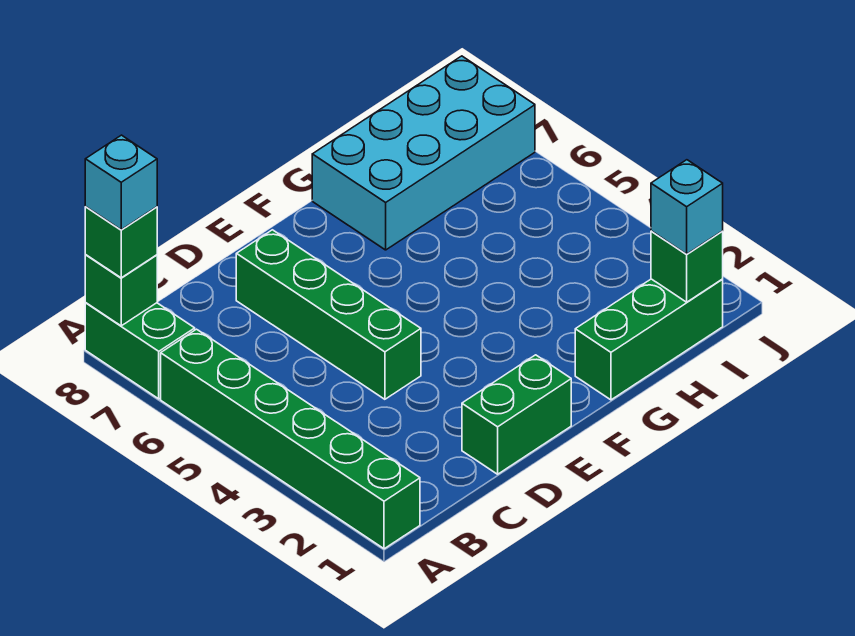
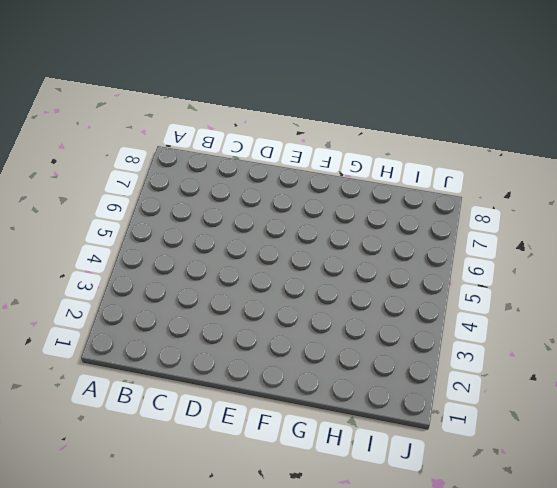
none -> green 1x6 brick [161,329,420,549]
none -> green 1x2 brick [85,303,195,399]

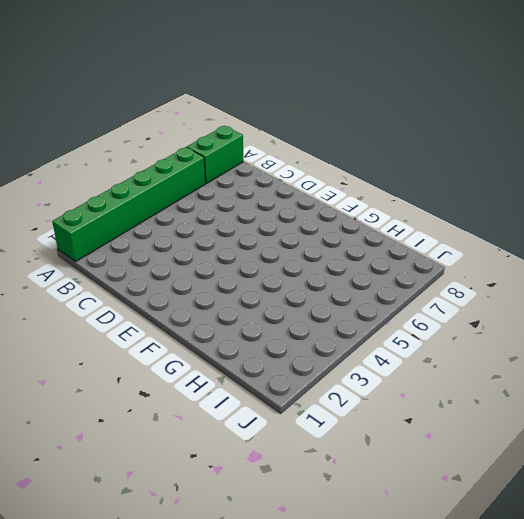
none -> green 1x2 brick [462,355,571,474]
none -> green 1x4 brick [236,230,421,399]

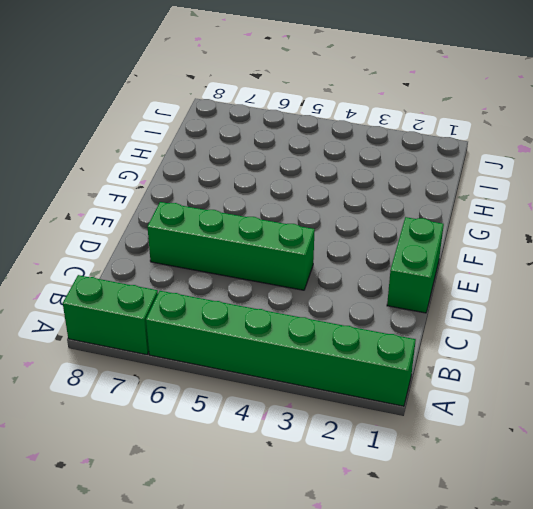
none -> green 1x3 brick [575,279,723,400]
none -> cyan 2x4 brick [312,56,535,250]

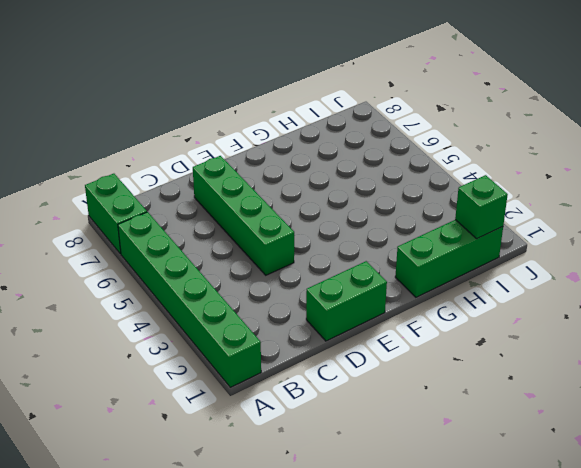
none -> cyan 2x4 brick [312,56,535,250]
none -> green 1x1 brick [85,255,157,326]

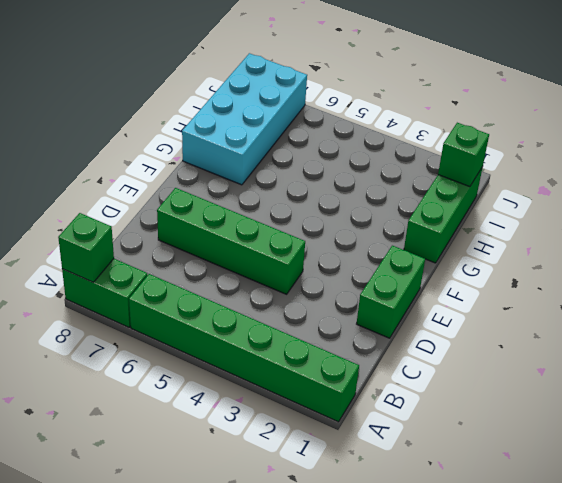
none -> green 1x1 brick [85,207,157,278]
none -> cyan 1x1 brick [651,160,723,254]

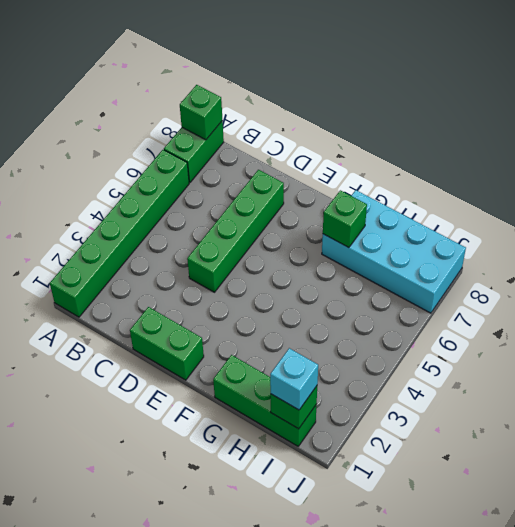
green 1x1 brick [323,190,367,248] -> green 1x1 brick moved to [85,207,157,278]
none -> cyan 1x1 brick [85,135,157,230]

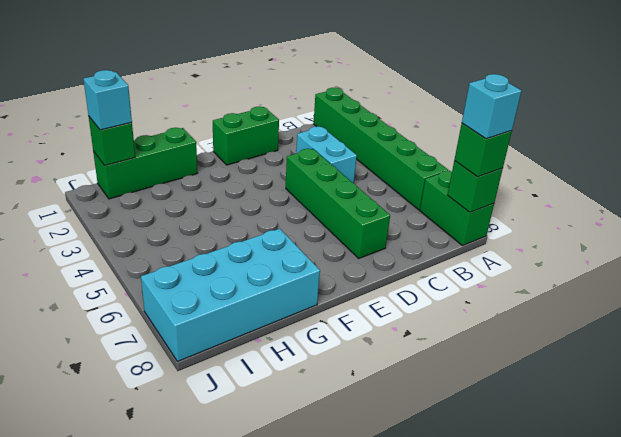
cyan 1x2 brick [296,126,357,183] -> none

